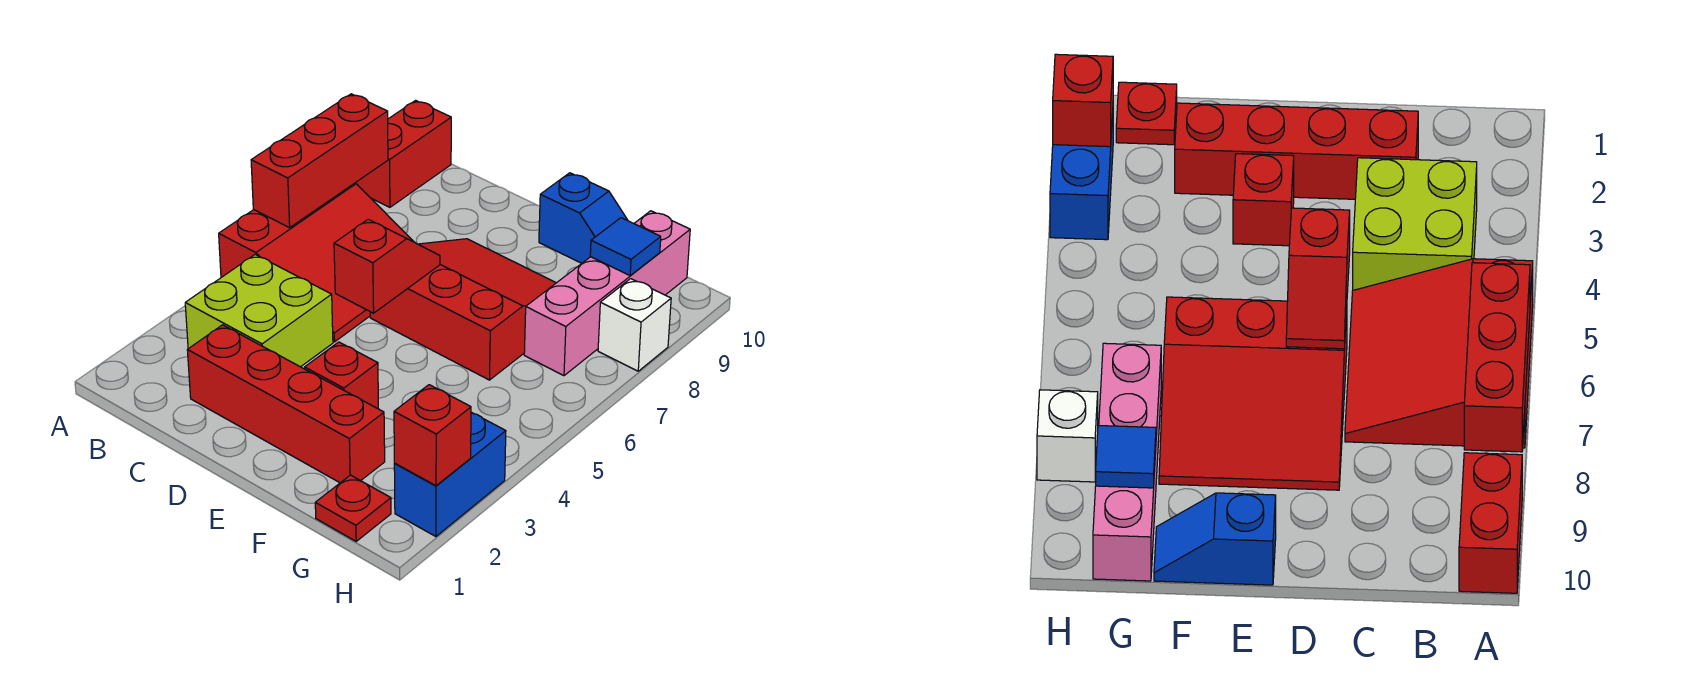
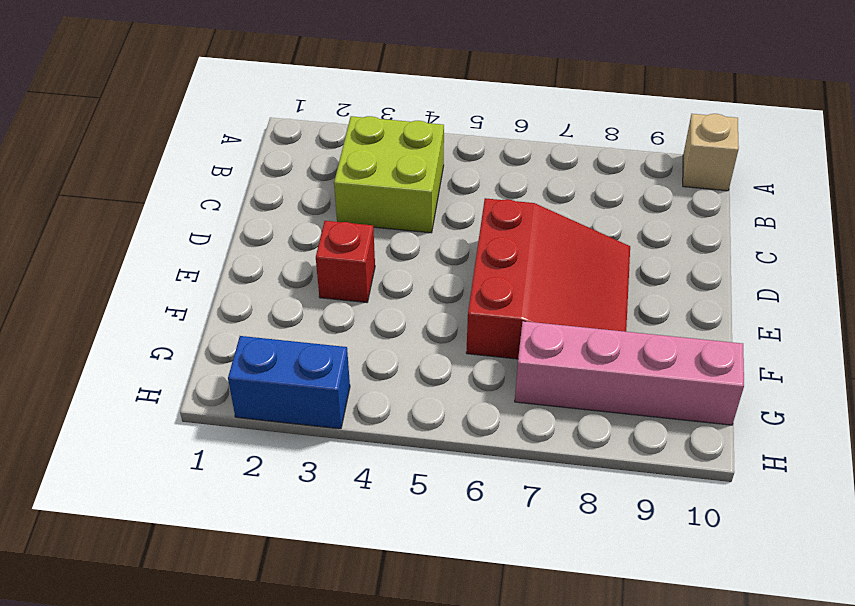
tan 1x1 brick [683,114,739,191] -> red 1x2 brick [356,100,451,207]
none -> red 3x3 slope [219,183,414,342]
none -> red 1x4 brick [187,325,385,483]
none -> blue 1x2 slope [539,173,628,263]

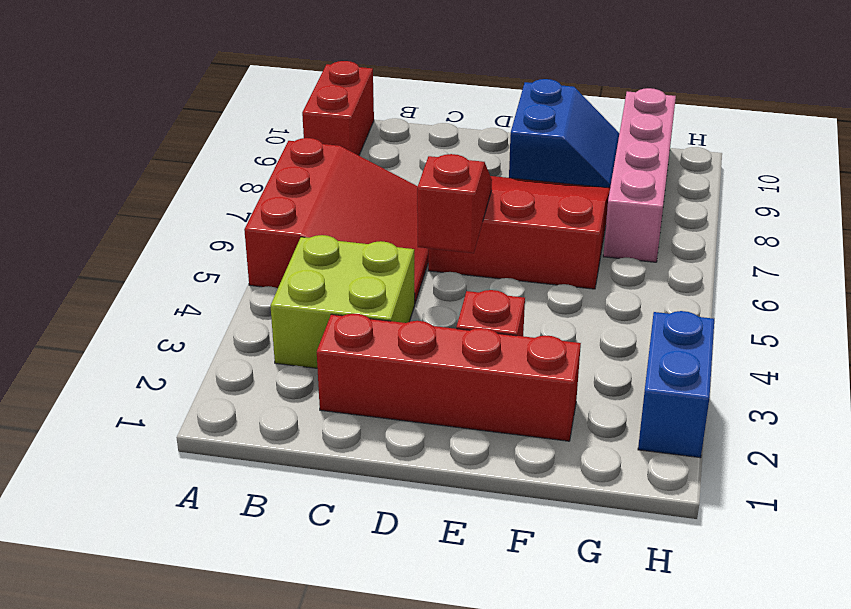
blue 2x2 slope [509,79,619,188] -> blue 1x2 slope [539,173,628,263]
none -> red 1x1 plate [315,475,391,541]
none -> white 1x1 brick [598,279,671,371]
none -> red 1x3 brick [251,94,388,228]

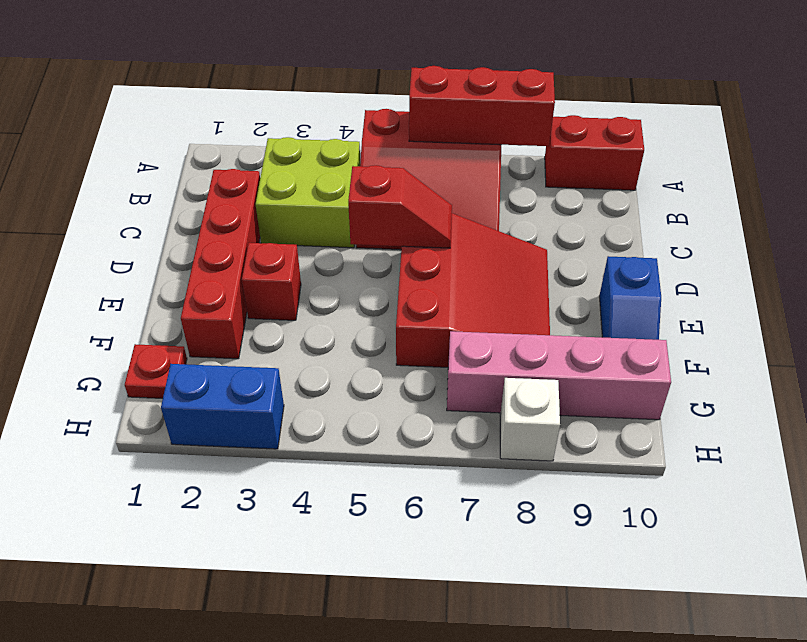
none -> blue 1x1 tile [590,218,661,276]
none -> red 1x1 brick [394,385,471,486]

